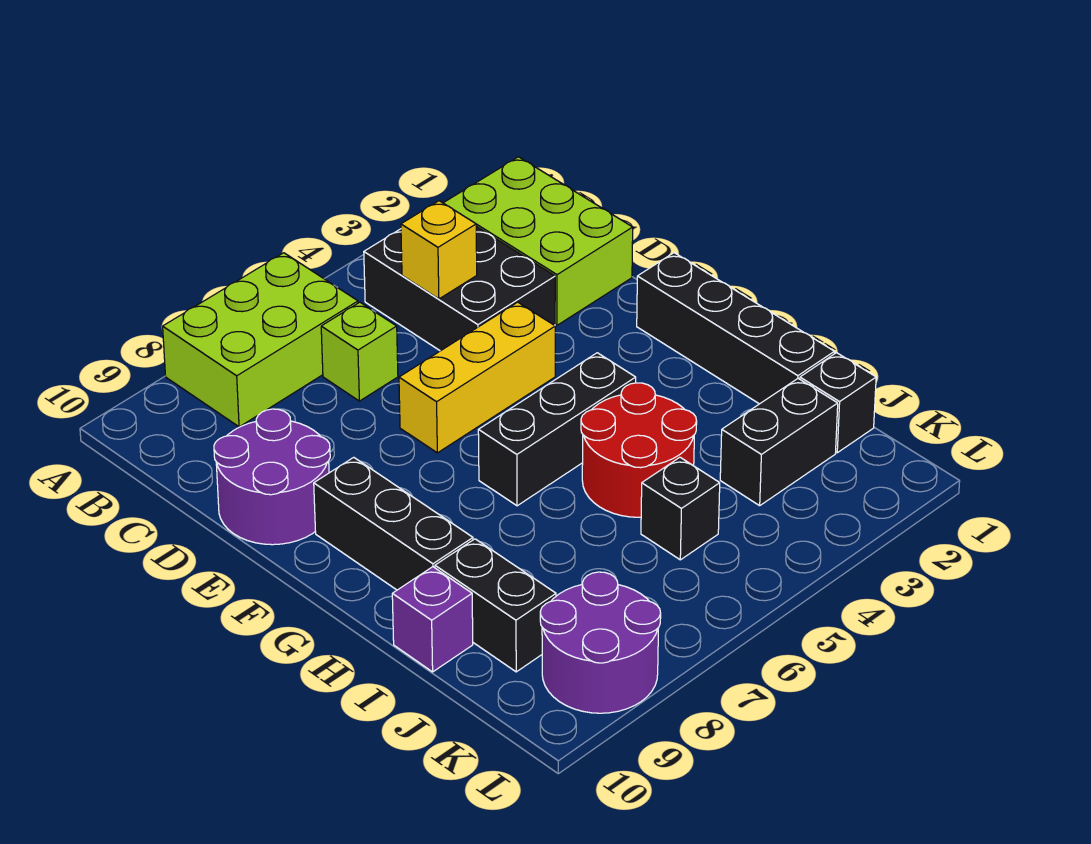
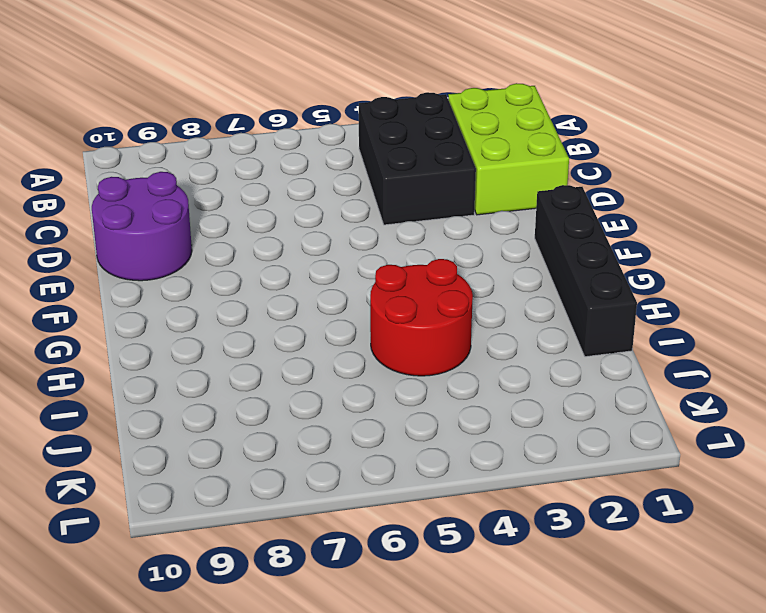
none -> lime 2x3 brick [163,253,358,427]
none -> lime 1x1 brick [321,302,398,401]
none -> yellow 1x3 brick [399,302,555,453]

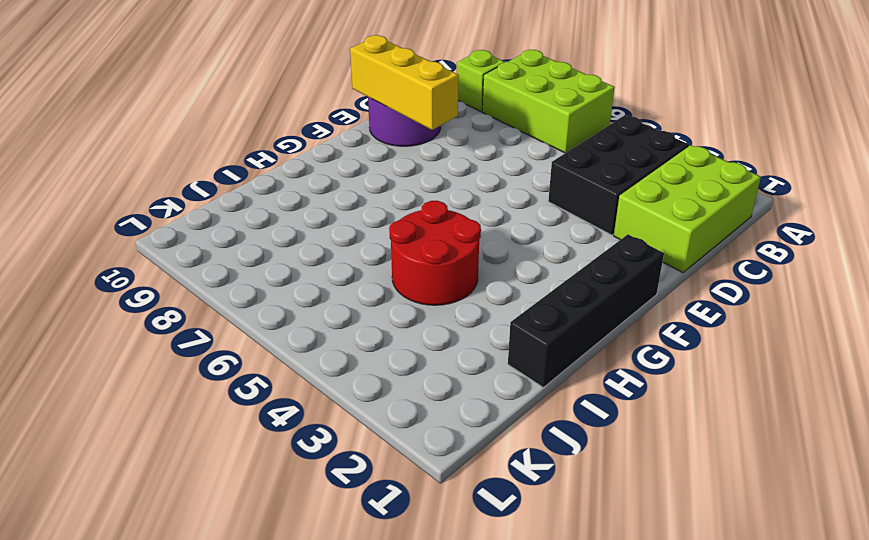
lime 1x1 brick [457,50,505,112] -> lime 1x1 brick moved to [321,302,398,401]
yellow 1x3 brick [350,35,459,130] -> yellow 1x3 brick moved to [399,302,555,453]
none -> black 1x3 brick [314,457,473,590]
none -> black 1x3 brick [478,353,636,506]
none -> black 1x2 brick [435,539,556,672]

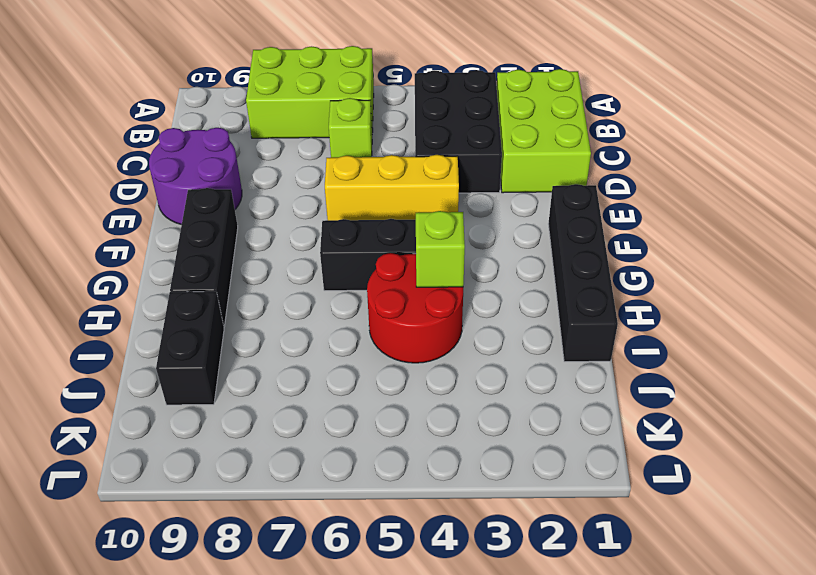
lime 1x1 brick [416,211,465,287] -> none
none -> purple 1x1 brick [392,567,473,672]
none -> black 1x1 brick [800,353,876,453]
none -> black 1x2 brick [720,379,838,506]

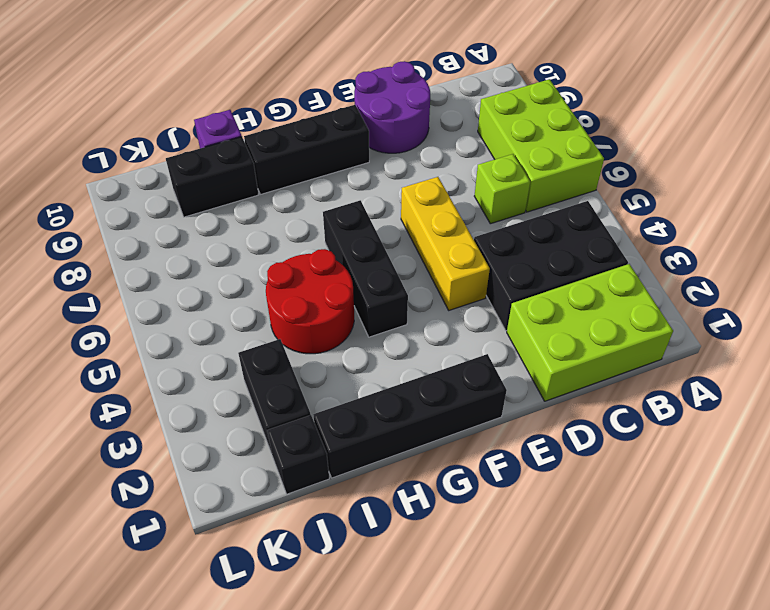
none -> black 1x1 brick [641,457,720,560]
none -> purple 2x2 round brick [540,572,661,713]
none -> yellow 1x1 brick [401,201,477,299]

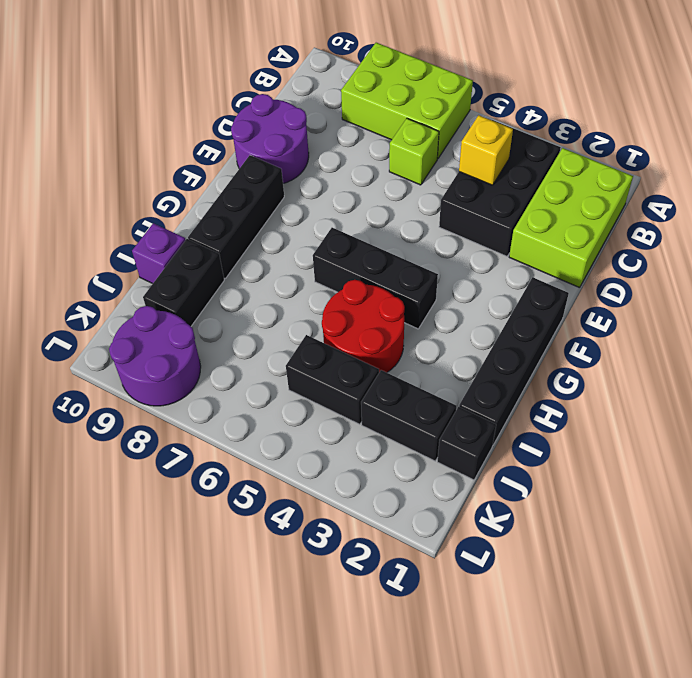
black 1x2 brick [286,335,379,424] -> black 1x1 brick [641,457,720,560]
none -> yellow 1x3 brick [399,302,555,453]

